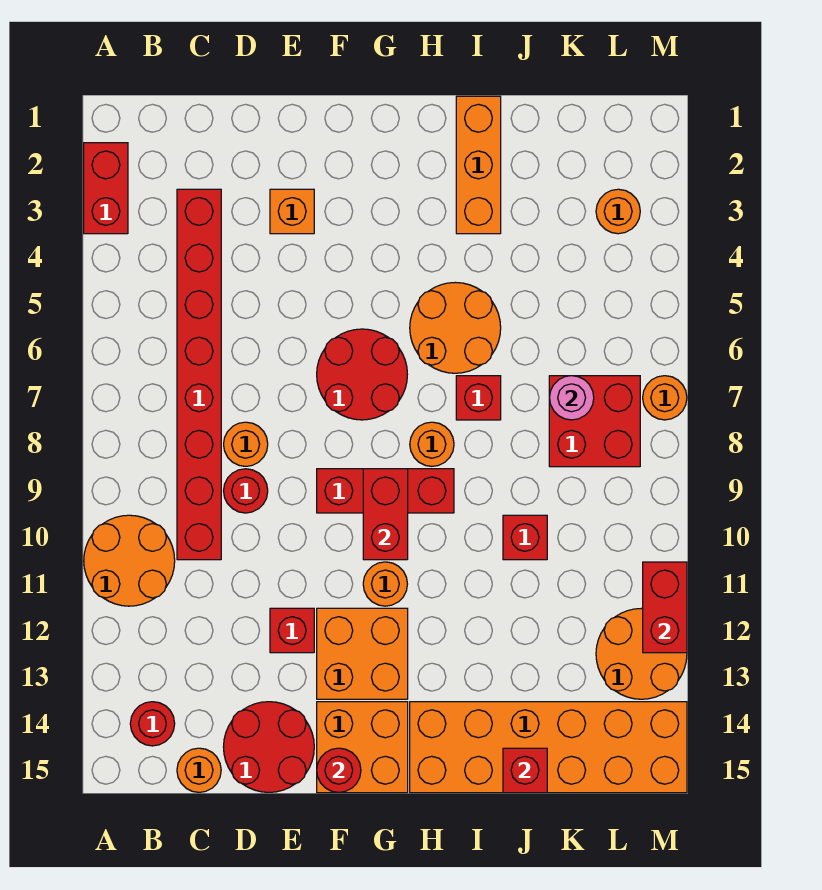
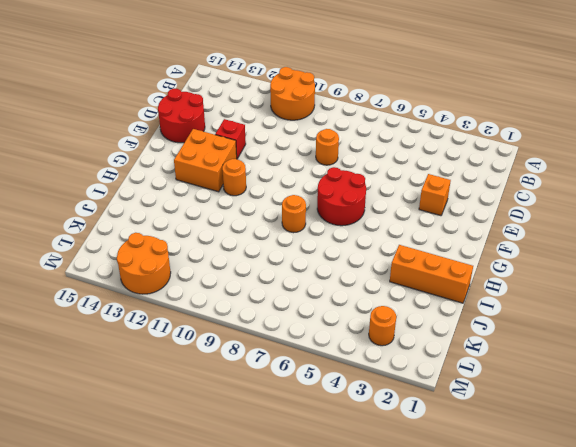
none -> red 1x2 brick [84,143,128,234]
none -> red 1x1 round brick [130,702,175,746]
none -> red 1x8 brick [177,189,221,560]
none -> orange 1x1 round brick [177,748,221,792]

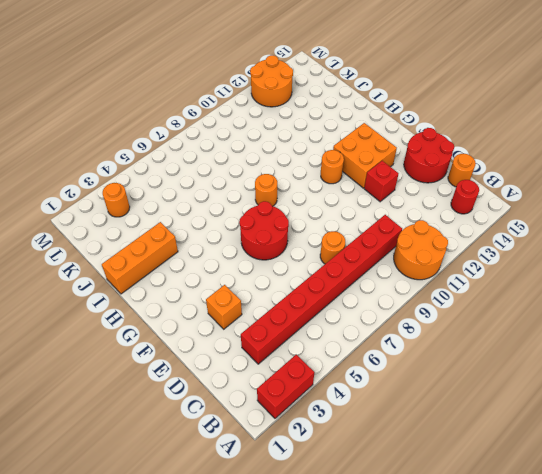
none -> red 1x1 round brick [224,469,268,513]
none -> red 1x3 brick [317,469,454,513]
none -> orange 2x2 brick [317,702,408,793]
none -> orange 2x2 round brick [410,282,501,373]

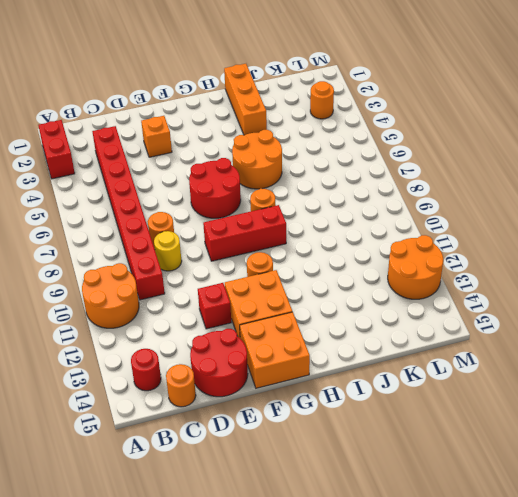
yellow 1x1 round brick [154,231,182,271] -> red 1x1 round brick [224,469,268,513]
none -> orange 2x6 brick [410,702,687,793]
none -> red 1x1 brick [456,376,501,420]
none -> red 1x1 brick [503,515,547,560]
none -> red 2x2 brick [549,376,640,467]

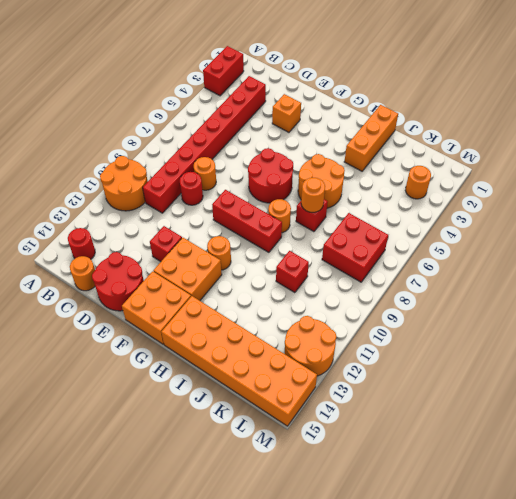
orange 1x1 round brick [301,178,325,212] -> orange 1x1 round brick moved to [643,376,687,420]
none -> red 1x1 round brick [317,748,361,792]
none -> red 1x2 brick [363,469,408,560]
none -> red 1x1 brick [503,748,547,793]
none -> pink 1x1 round brick [549,376,594,420]

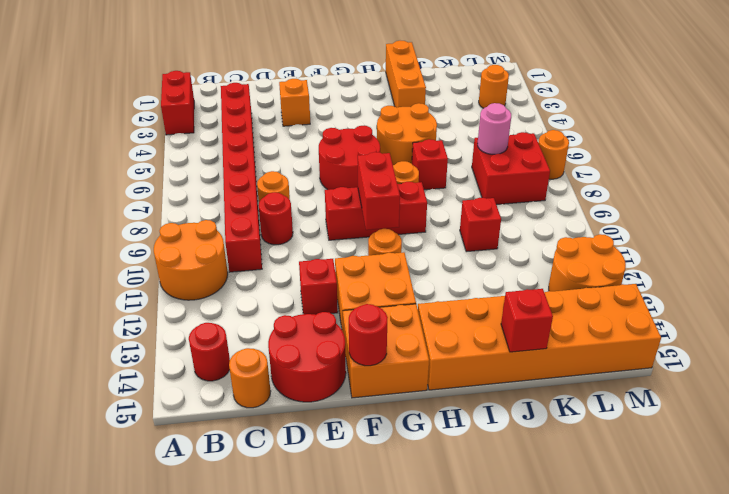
none -> red 1x2 brick [643,562,687,653]

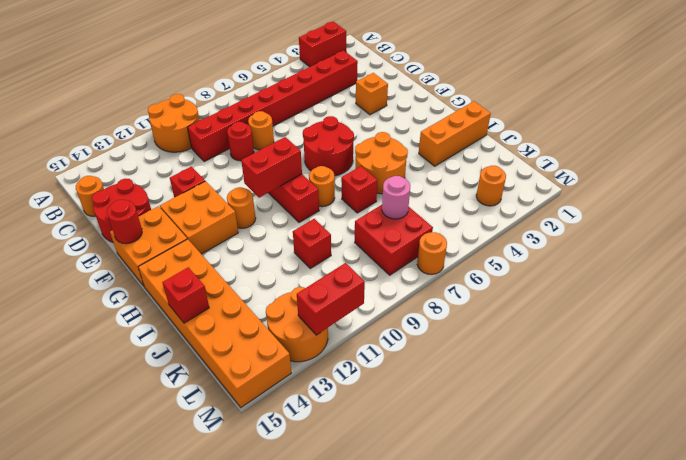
none -> red 1x1 round brick [130,702,175,746]

